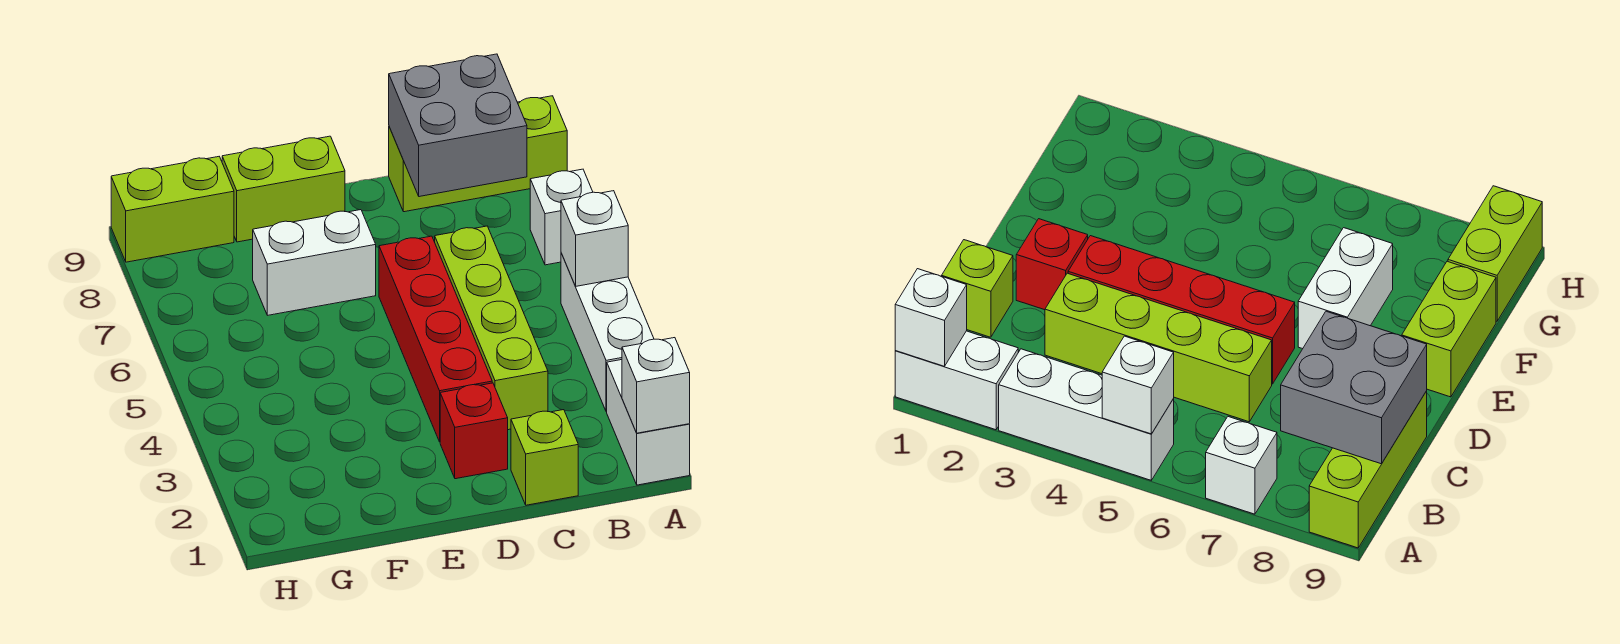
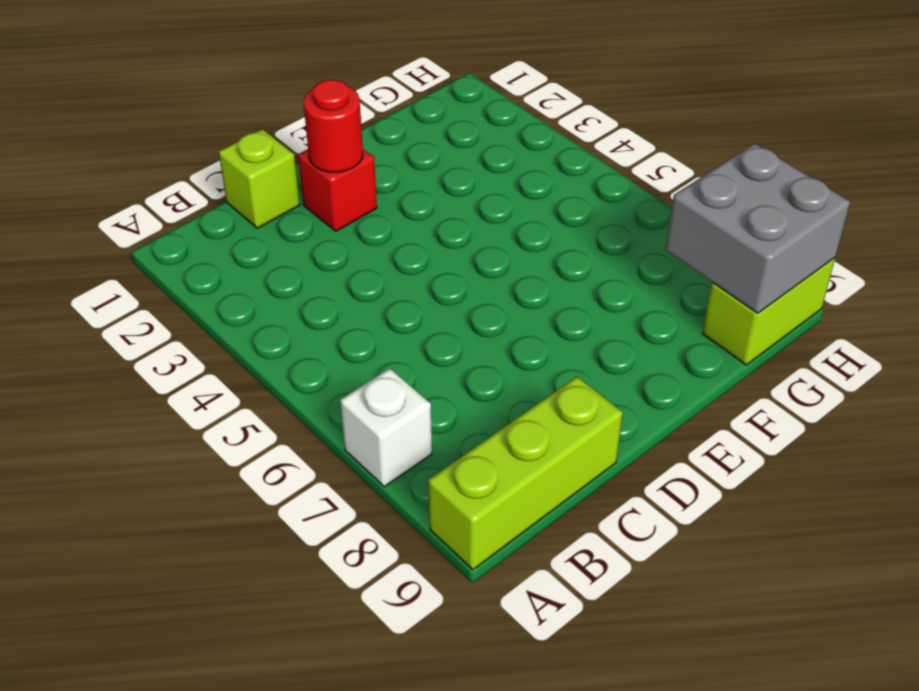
red 1x1 round brick [303,80,363,172] -> none
grey 2x2 brick [666,143,850,313] -> grey 2x2 brick moved to [389,54,527,197]
none -> white 1x2 brick [607,360,690,485]
none -> white 1x3 brick [561,253,654,412]
none -> lime 1x4 brick [435,226,548,430]

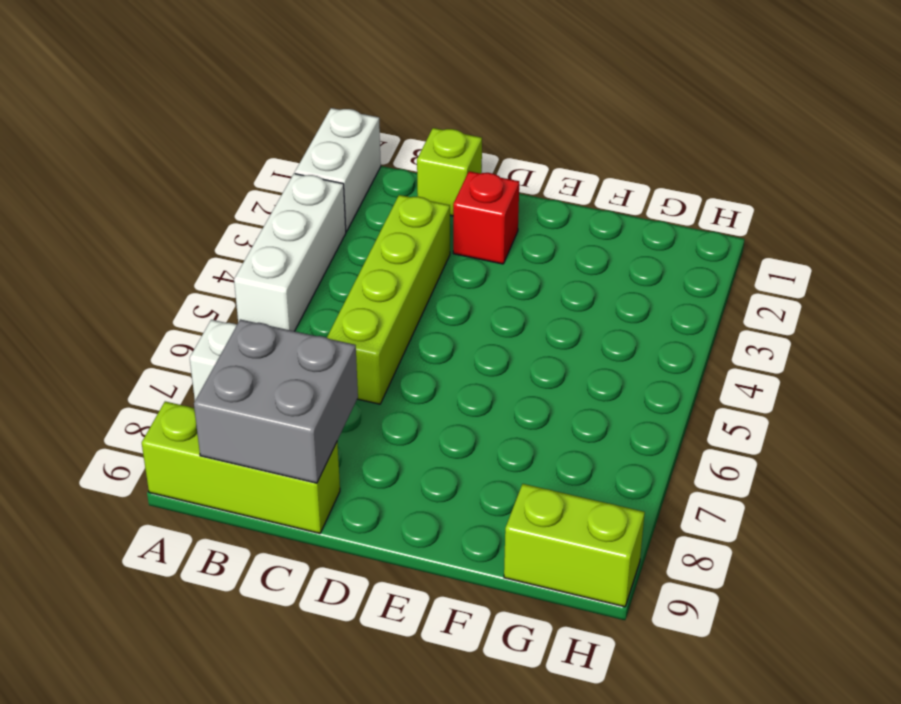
none -> red 1x4 brick [379,236,492,442]
none -> white 1x2 brick [253,210,376,315]
none -> lime 1x2 brick [222,136,345,242]

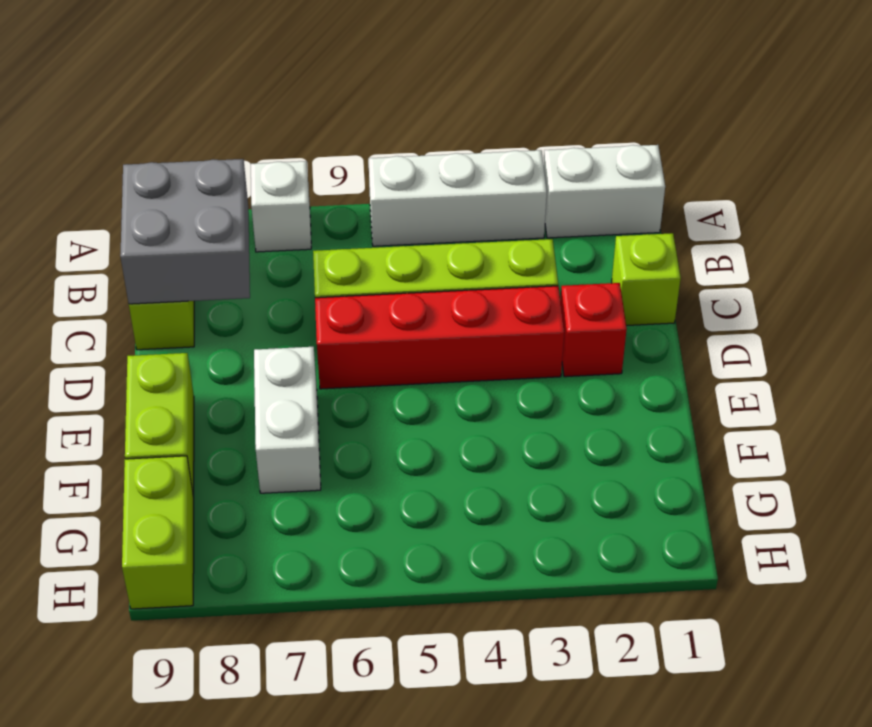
none -> white 1x1 brick [622,338,690,433]
none -> white 1x1 brick [561,191,628,286]

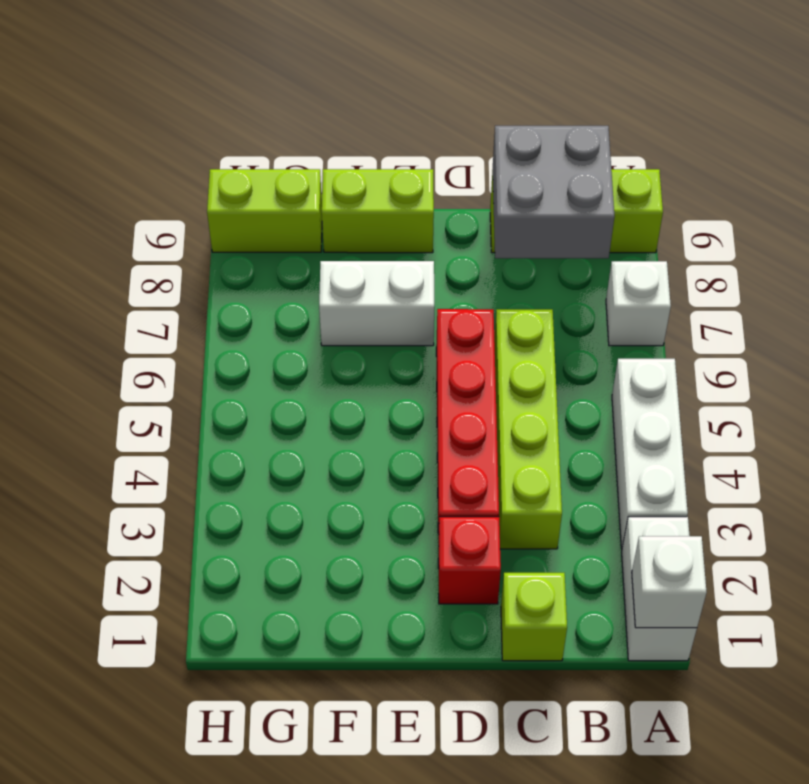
none -> white 1x1 brick [561,191,628,286]

